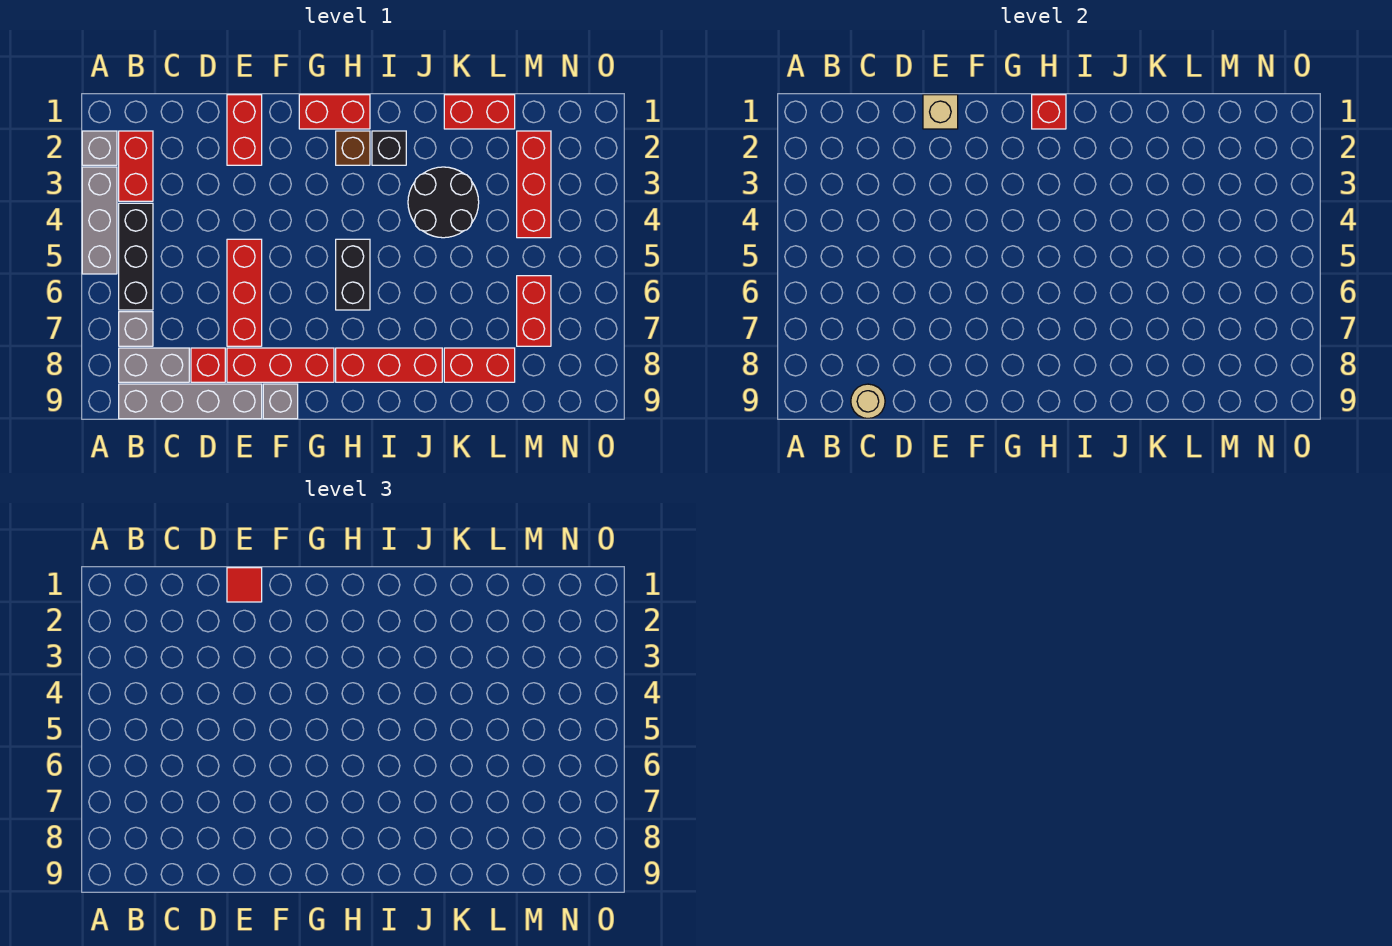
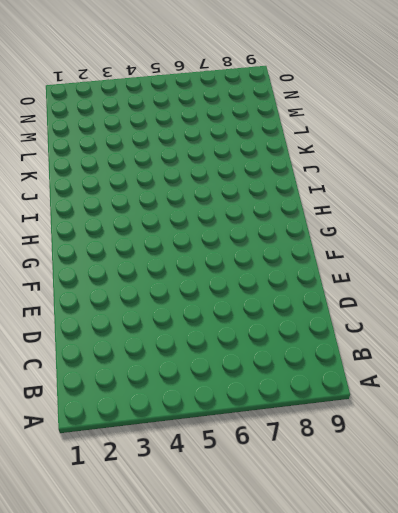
none -> grey 1x1 brick [82,131,117,165]
none -> grey 1x3 brick [82,167,117,274]
none -> red 1x2 brick [119,131,153,201]

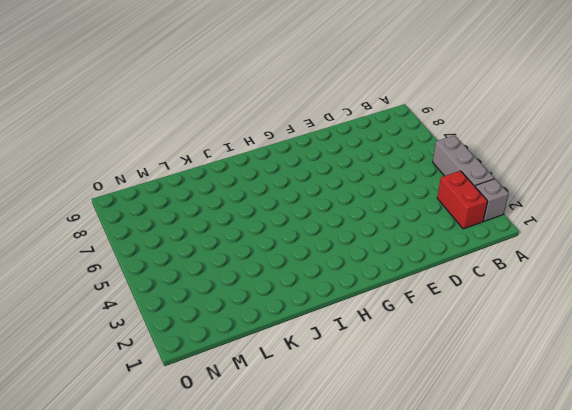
none -> black 1x3 brick [119,203,153,310]
none -> grey 1x1 brick [119,312,153,346]
none -> grey 1x2 brick [119,348,189,382]

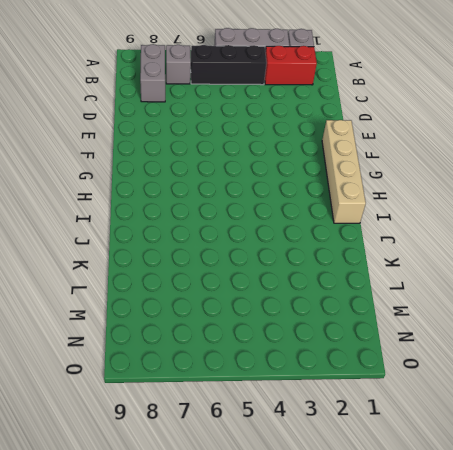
tan 1x4 brick [322,120,366,223] -> red 1x2 brick [299,95,370,129]
none -> grey 1x4 brick [119,384,262,419]
none -> red 1x1 brick [191,348,225,382]
none -> red 1x2 brick [227,95,262,165]

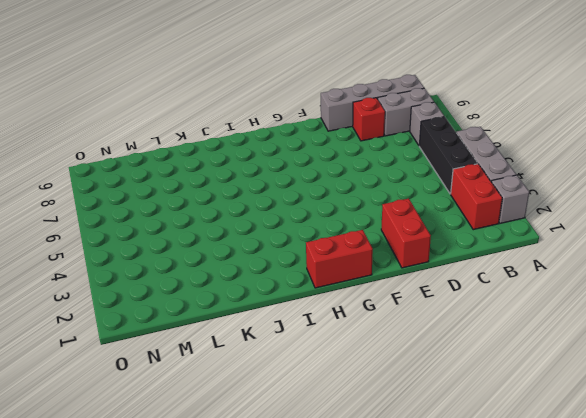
none -> red 1x3 brick [227,239,262,346]
none -> red 1x3 brick [227,348,334,382]
none -> grey 1x1 brick [263,384,298,419]

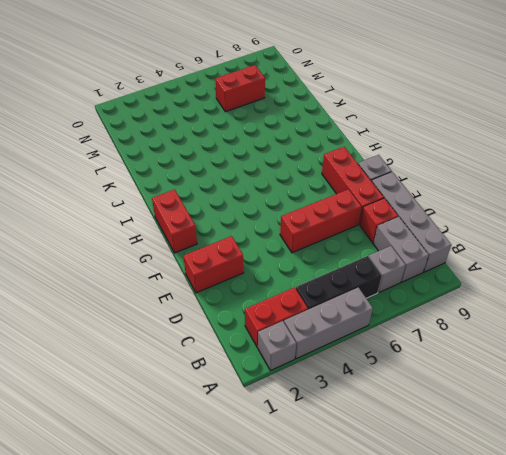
none -> brown 1x1 brick [336,131,370,165]
none -> black 1x2 brick [336,239,370,310]
none -> red 1x3 brick [336,348,442,382]

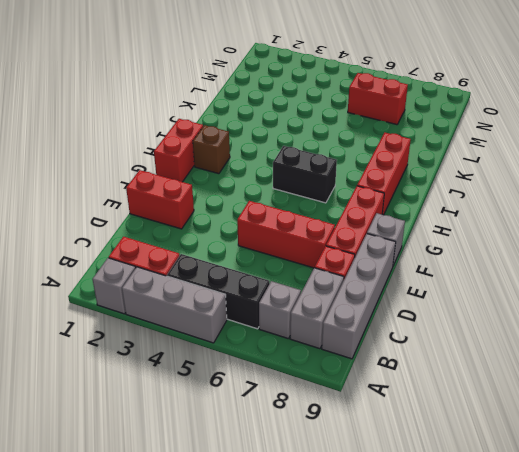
none -> black 1x1 brick [372,131,406,165]
none -> black 2x2 round brick [408,167,479,238]
none -> red 1x2 brick [444,95,515,129]

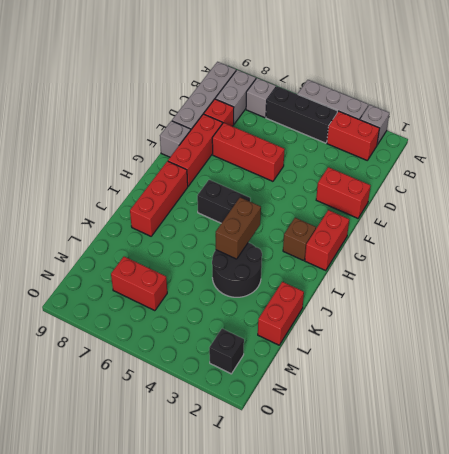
brown 1x2 brick [216,197,261,259] -> none
black 1x1 brick [209,329,244,374] -> black 1x1 brick moved to [372,131,406,165]
none -> red 1x2 brick [444,348,515,382]
none -> red 1x3 brick [517,131,551,238]
none -> tan 1x1 round brick [851,384,885,418]

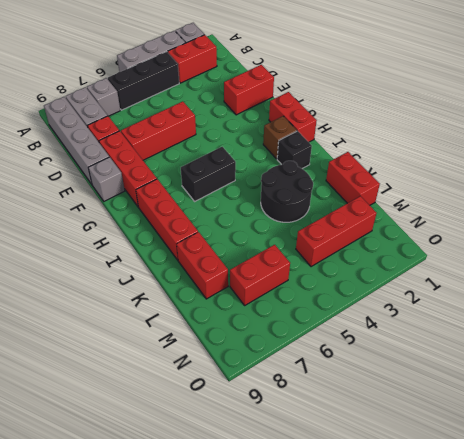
none -> tan 1x1 round brick [851,384,885,418]
none -> tan 1x1 brick [923,95,958,129]
none -> red 1x1 brick [1032,95,1066,129]

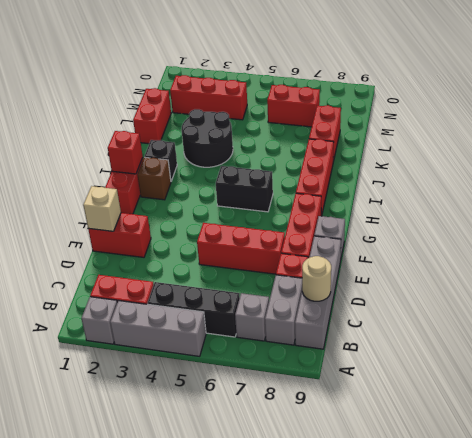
none -> red 1x1 tile [227,568,262,602]

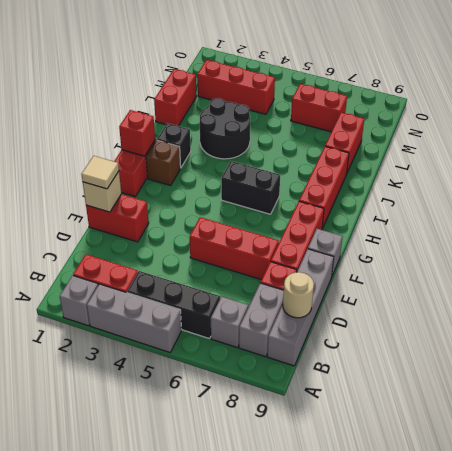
tan 1x1 tile [81,156,119,189] -> red 1x1 tile [227,568,262,602]

